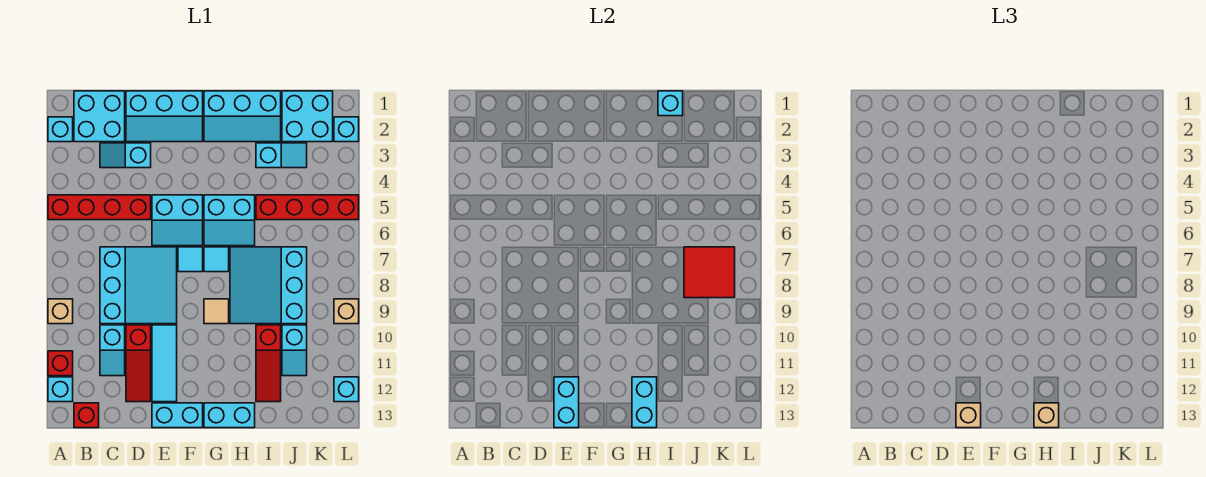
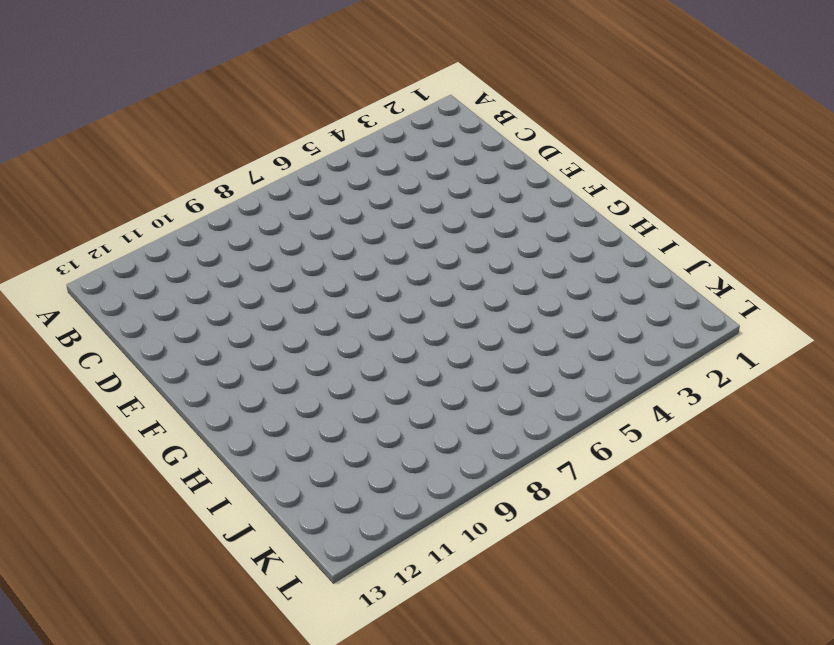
none -> cyan 1x1 brick [48,117,73,142]
none -> red 1x4 brick [48,195,151,220]
none -> tan 1x1 brick [48,299,73,324]
none -> red 1x1 brick [48,351,73,376]

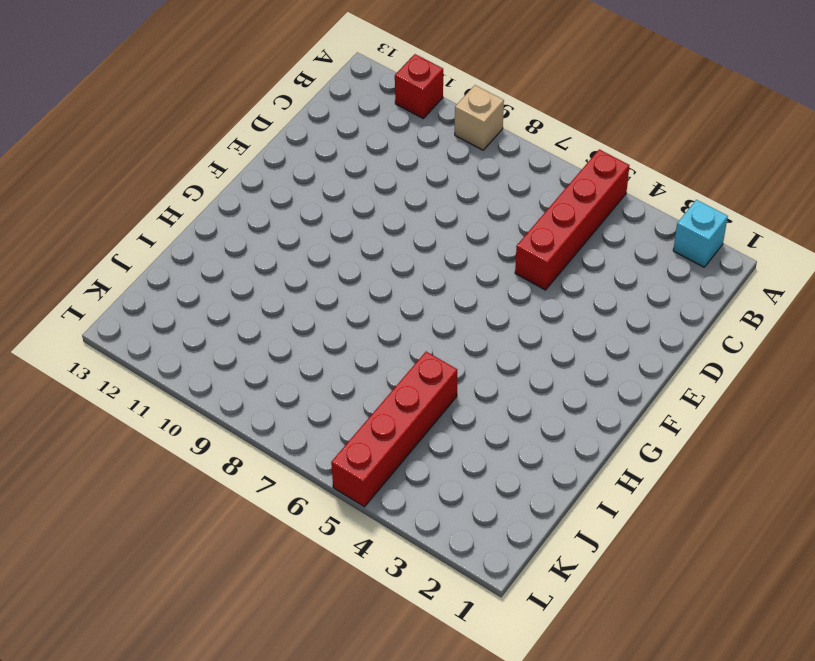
none -> cyan 1x1 brick [48,377,73,402]
none -> cyan 2x2 brick [74,91,125,142]
none -> red 1x1 brick [74,403,99,428]
none -> cyan 1x2 slope [100,143,151,168]

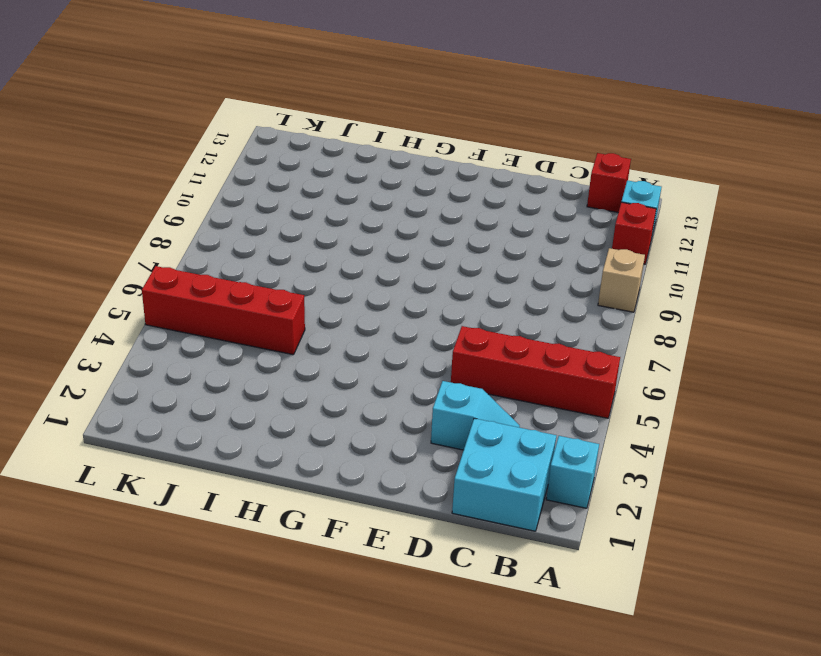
none -> cyan 3x3 slope [100,247,177,324]
none -> cyan 1x2 slope [100,325,125,376]
none -> cyan 2x3 slope [126,91,203,142]
none -> red 1x3 slope [126,325,151,402]

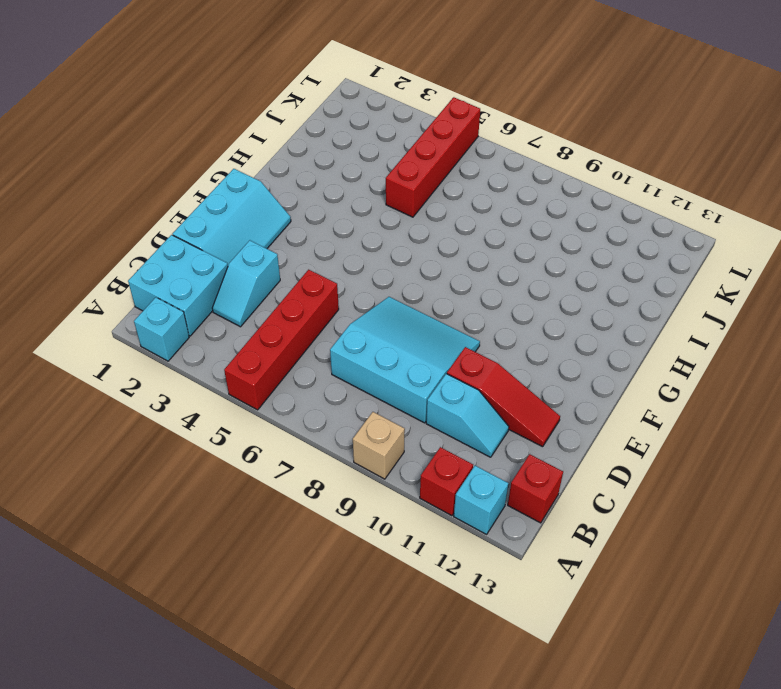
none -> cyan 2x2 slope [152,195,203,246]
none -> cyan 1x3 tile [152,325,177,402]
none -> cyan 1x2 brick [152,403,203,428]
none -> cyan 1x1 tile [178,247,203,272]

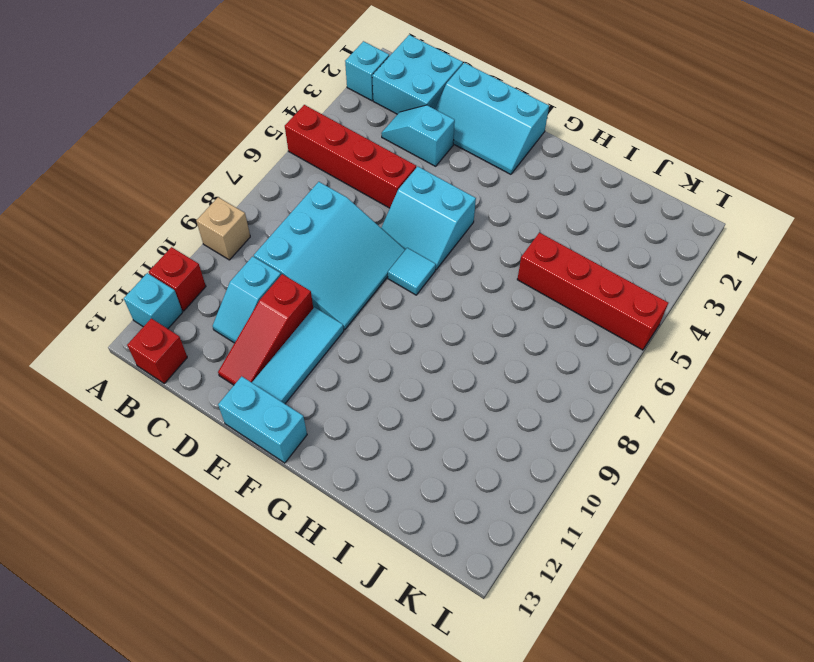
none -> cyan 2x3 slope [204,91,281,142]
none -> cyan 2x2 slope [204,195,255,246]
none -> cyan 1x1 tile [204,247,229,272]
none -> tan 1x1 tile [204,299,229,324]

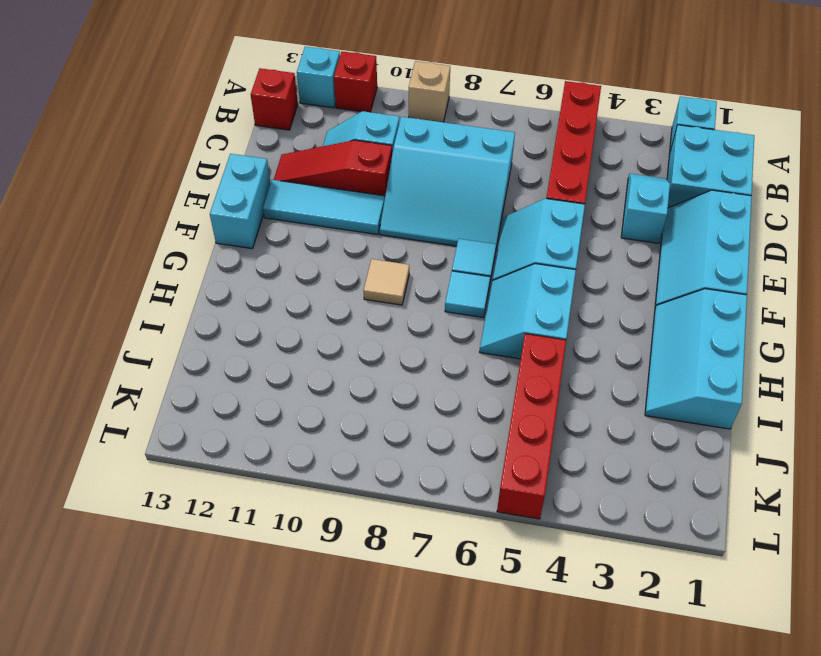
none -> cyan 1x2 brick [204,403,255,428]
none -> cyan 3x3 slope [230,247,307,324]
none -> cyan 1x2 slope [256,143,307,168]
none -> red 1x3 slope [256,325,281,402]

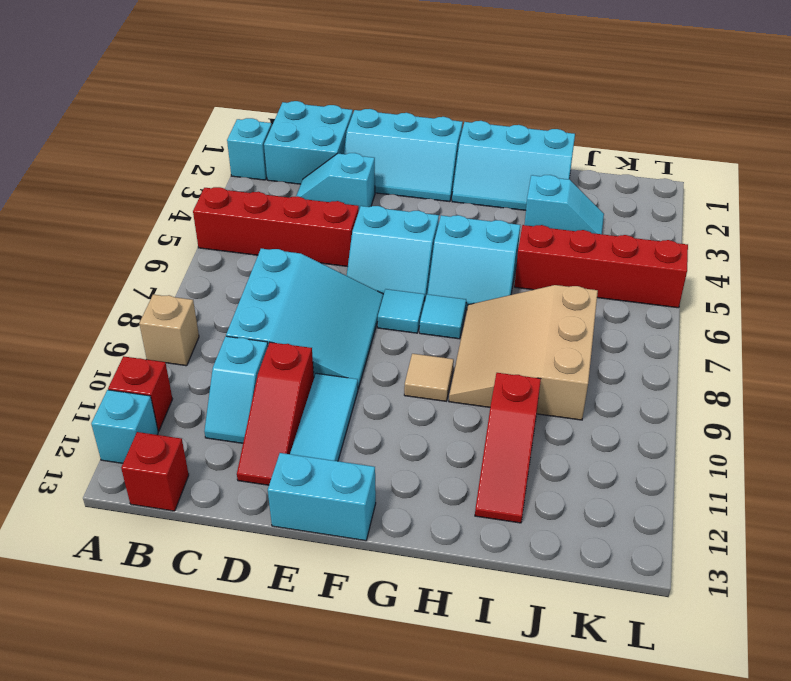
tan 3x3 slope [449,285,598,420] -> cyan 3x3 slope [230,247,307,324]
none -> cyan 1x2 brick [204,403,255,428]
none -> cyan 2x2 brick [282,91,333,142]
none -> cyan 1x2 slope [282,325,307,376]
none -> cyan 1x1 brick [334,117,359,142]

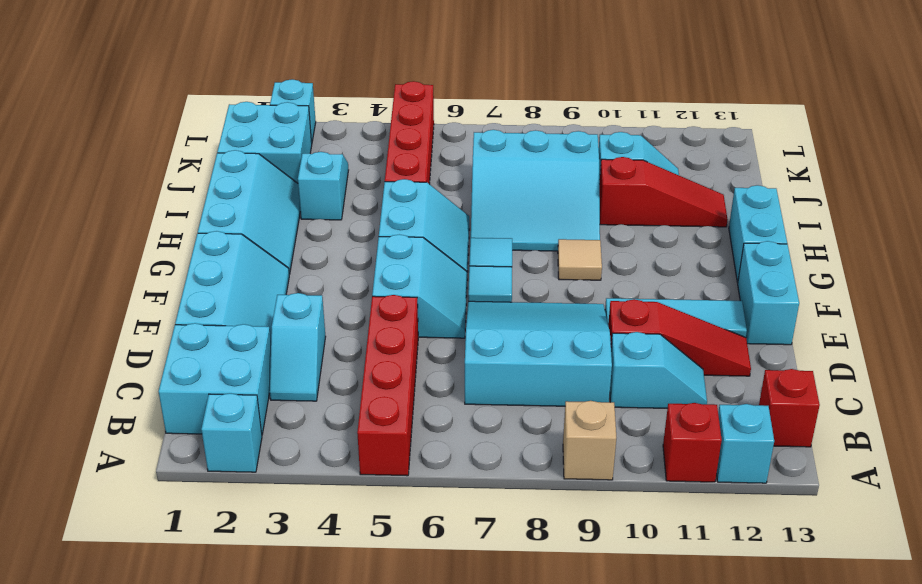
none -> tan 1x1 brick [334,299,359,324]
none -> cyan 1x1 brick [334,377,359,402]
none -> cyan 1x2 brick [554,377,579,428]
none -> cyan 1x2 brick [632,377,657,428]

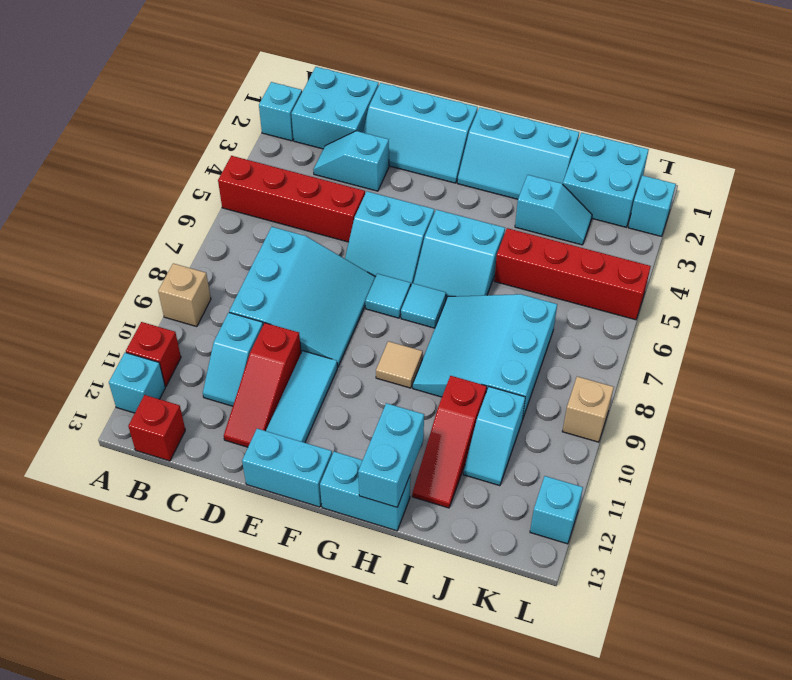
none -> cyan 1x2 brick [554,377,579,428]
none -> cyan 1x1 brick [658,91,683,116]
none -> red 2x2 tile [684,247,735,298]
none -> tan 1x1 brick [956,403,981,428]

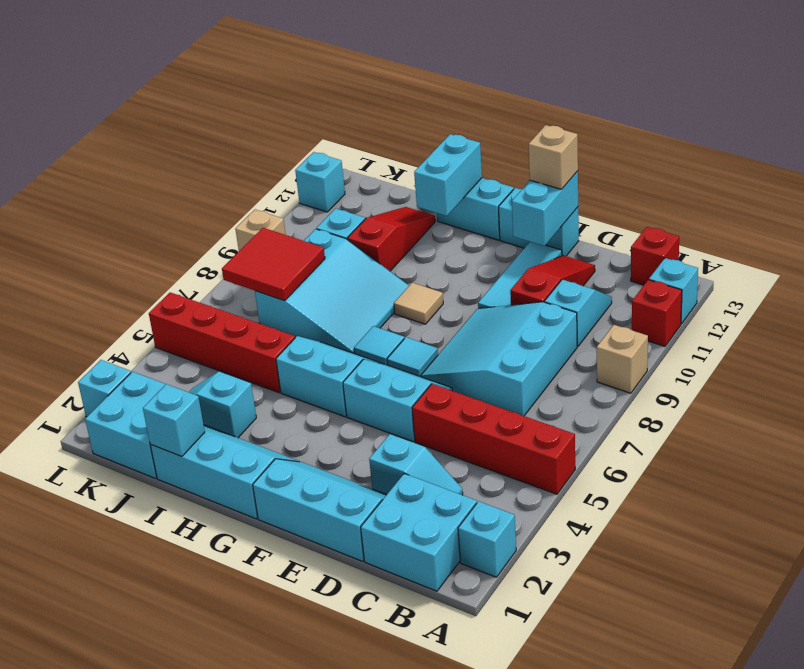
none -> tan 1x1 brick [1034,403,1059,428]

